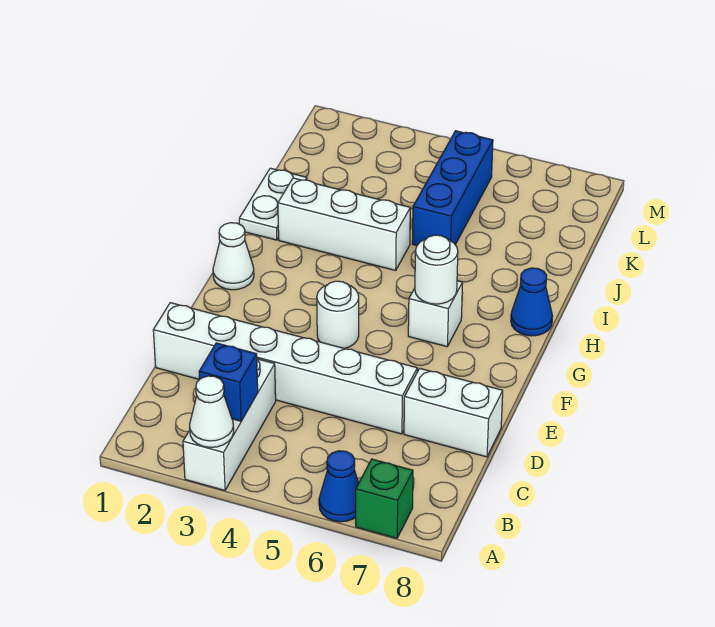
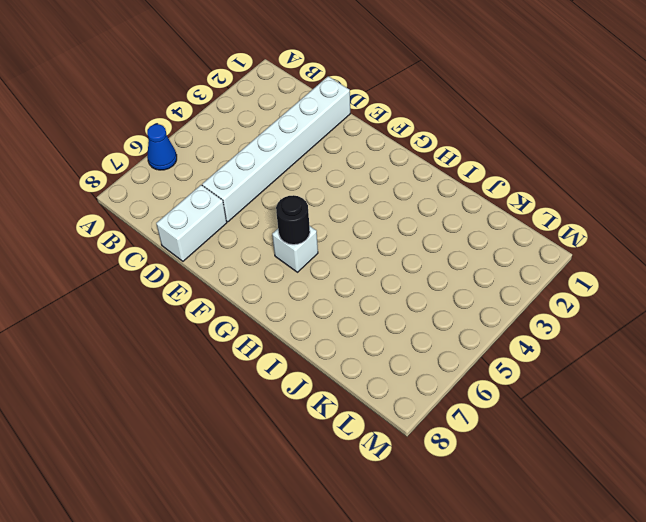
black 1x1 round brick [276,195,310,245] -> white 1x1 round brick [415,235,458,304]
none -> white 1x3 brick [183,359,276,490]
none -> green 1x1 brick [356,459,413,538]
none -> white 1x1 round brick [317,281,359,349]

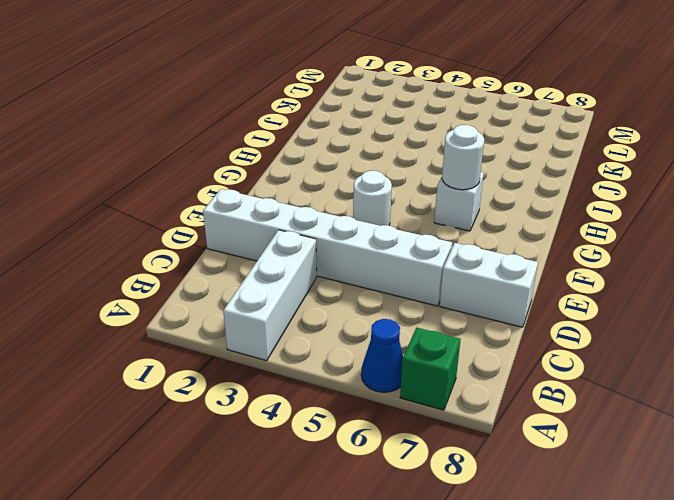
none -> white 1x1 cone [213,223,254,290]
none -> blue 1x1 cone [511,268,552,336]
none -> white 1x2 plate [239,168,307,240]

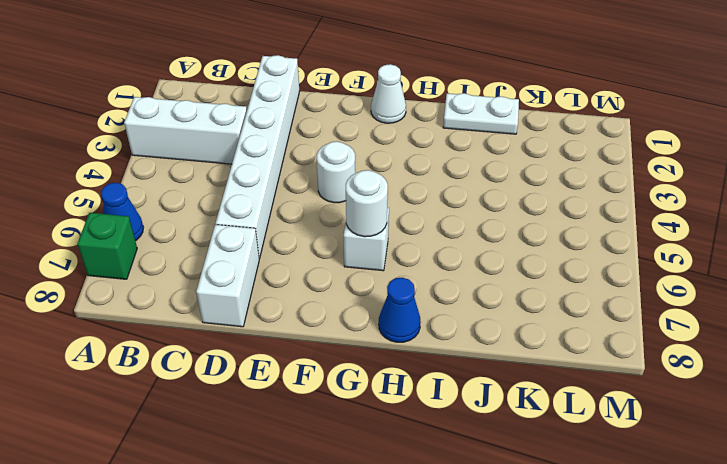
none -> white 1x3 brick [278,178,410,270]
none -> blue 1x3 brick [412,131,493,245]
none -> white 1x1 cone [190,376,234,447]

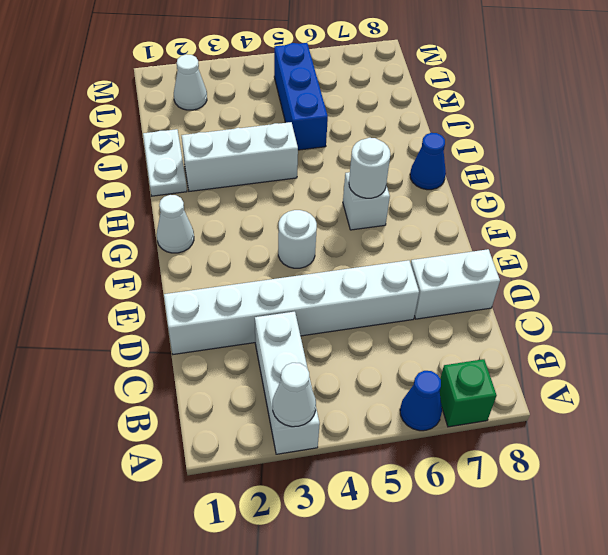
white 1x1 cone [174,54,207,110] -> none
none -> blue 1x1 brick [199,343,258,421]

